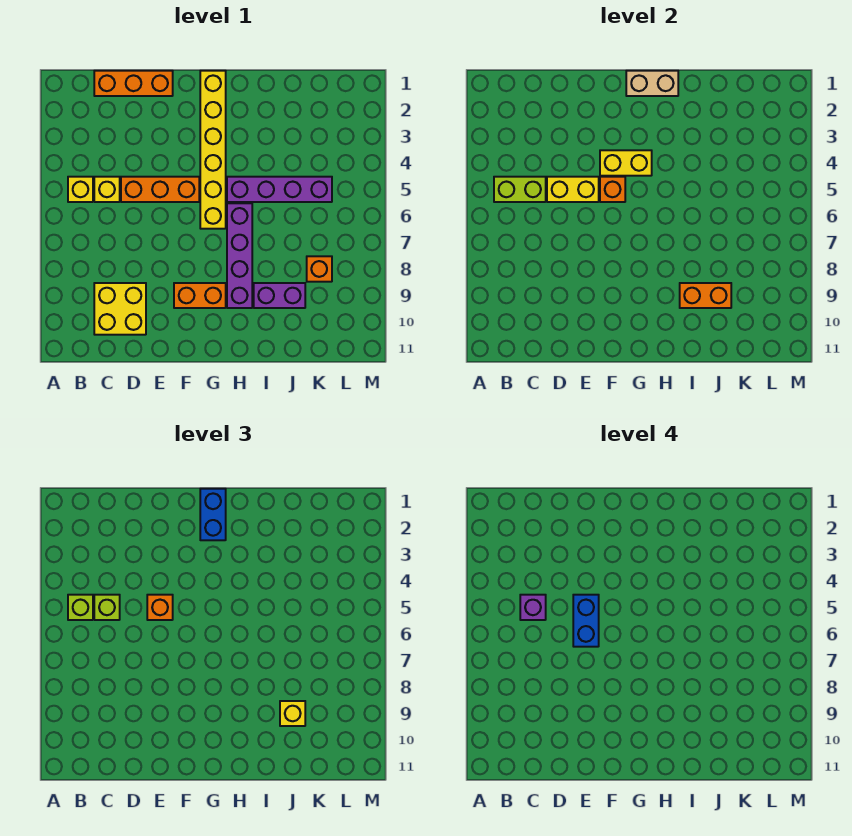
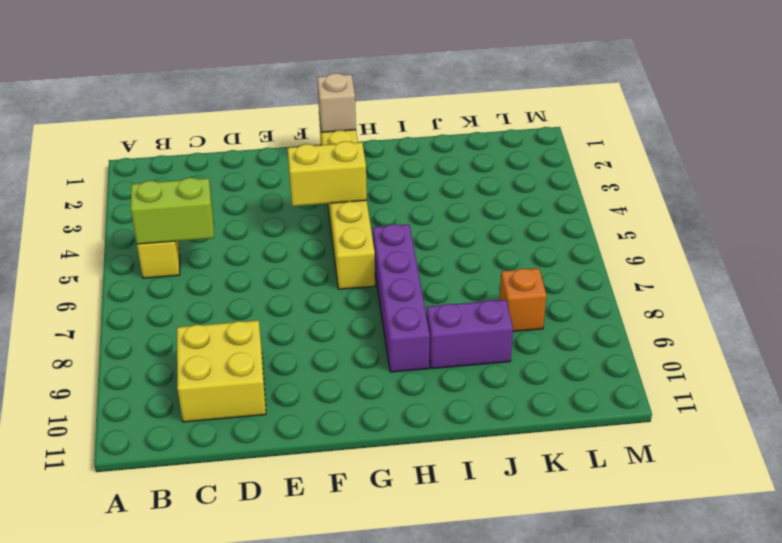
tan 1x1 brick [317,73,356,132] -> tan 1x2 brick [626,71,678,96]
none -> orange 1x3 brick [94,71,173,96]
none -> yellow 1x1 brick [94,177,120,202]
none -> orange 1x3 brick [121,177,199,202]

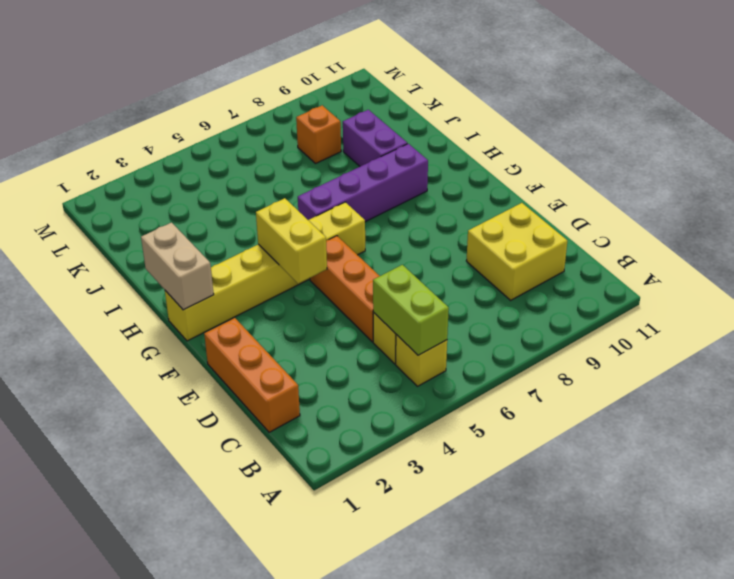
none -> orange 1x2 brick [174,283,226,308]
none -> purple 1x4 brick [227,177,332,202]
none -> yellow 1x2 brick [547,177,599,202]

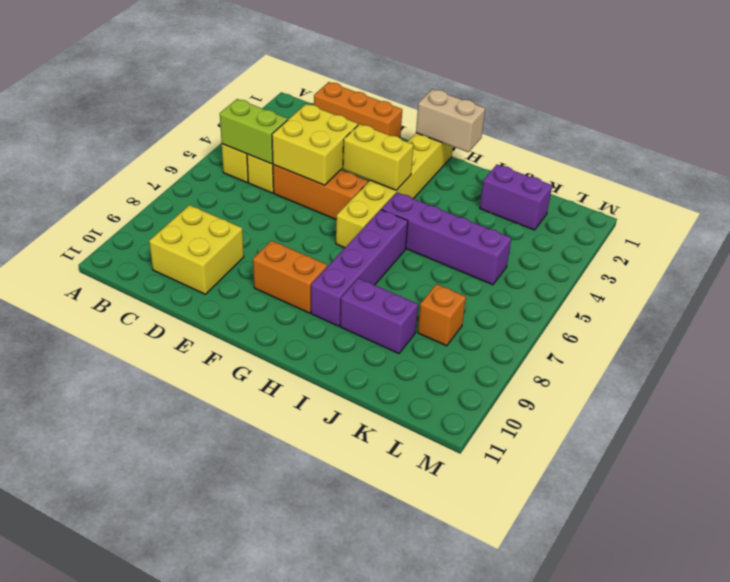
yellow 2x2 brick [272,104,358,185] -> yellow 1x2 brick [547,177,599,202]
purple 1x2 brick [480,165,552,230] -> none
none -> orange 1x1 brick [600,177,625,202]
none -> orange 1x2 brick [680,283,731,308]
none -> lime 1x1 brick [68,595,93,620]

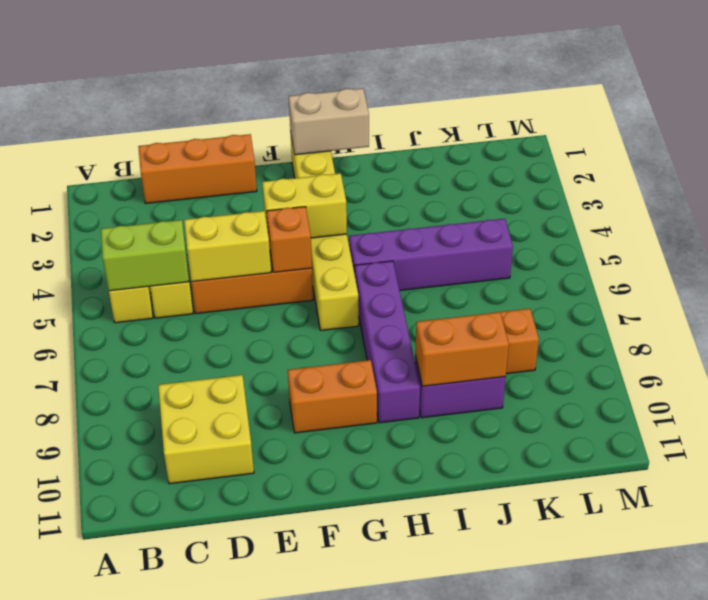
none -> lime 1x1 brick [68,595,93,620]
none -> lime 1x1 brick [94,595,120,620]
none -> orange 1x1 brick [147,595,173,620]

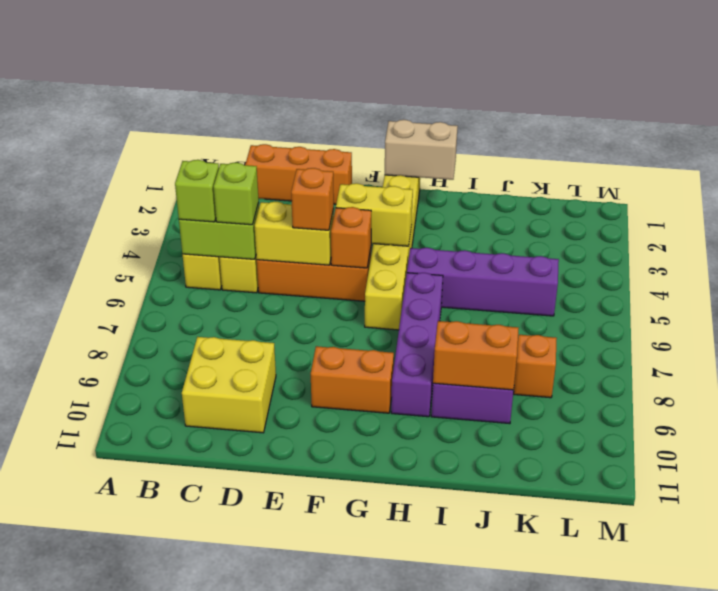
none -> blue 1x2 brick [200,489,226,540]
none -> yellow 1x1 brick [280,701,305,726]
none -> purple 1x1 brick [520,595,546,620]

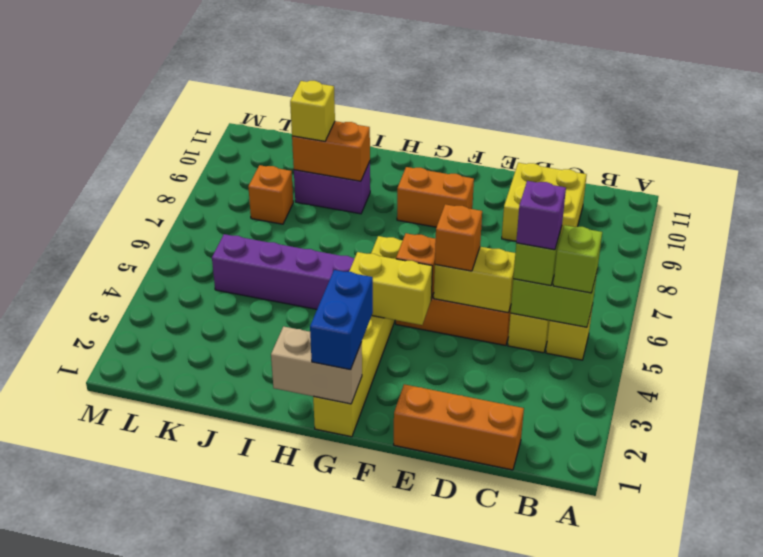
none -> purple 1x4 brick [227,203,252,308]
none -> blue 1x2 brick [573,595,599,647]

